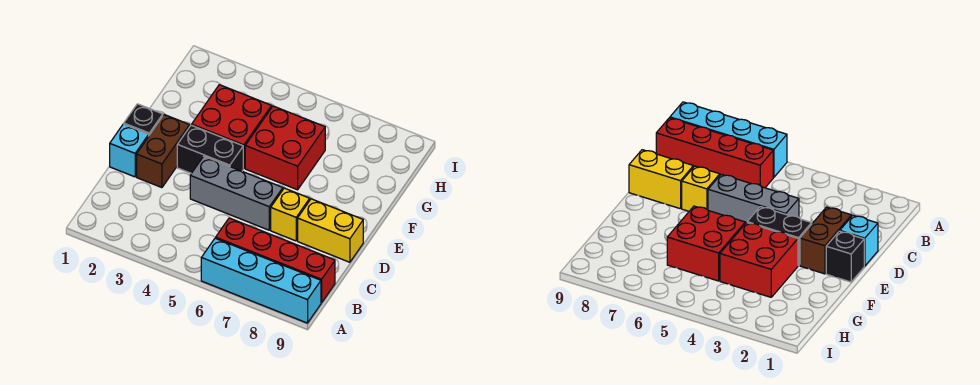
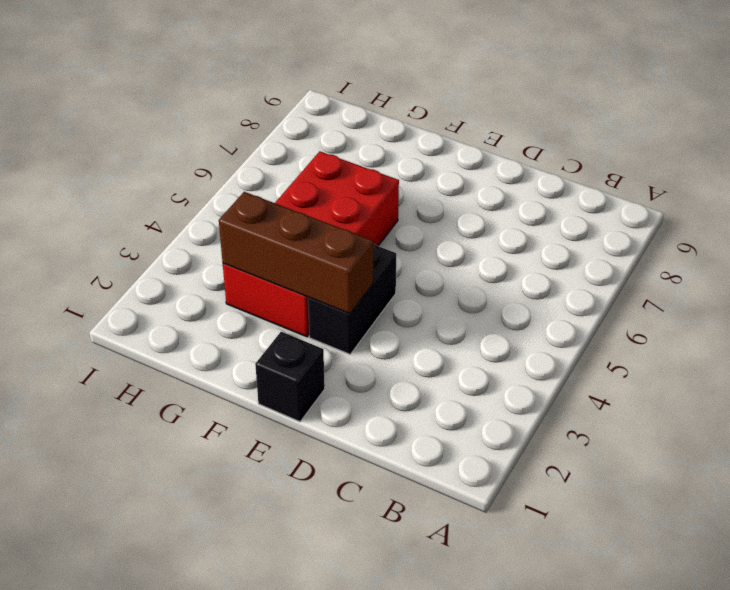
brown 1x3 brick [219,192,373,314] -> none
none -> cyan 1x4 brick [201,238,321,323]
none -> red 1x4 brick [216,218,335,303]

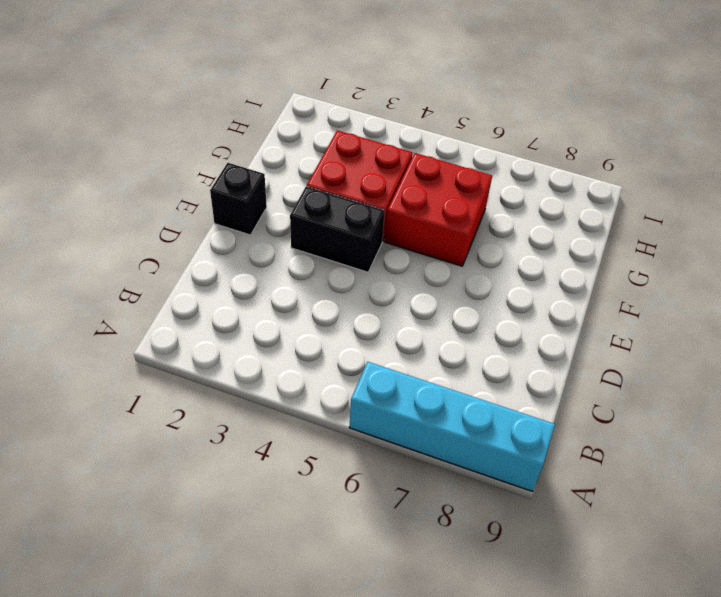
none -> red 1x4 brick [216,218,335,303]
none -> cyan 1x1 brick [110,124,149,177]

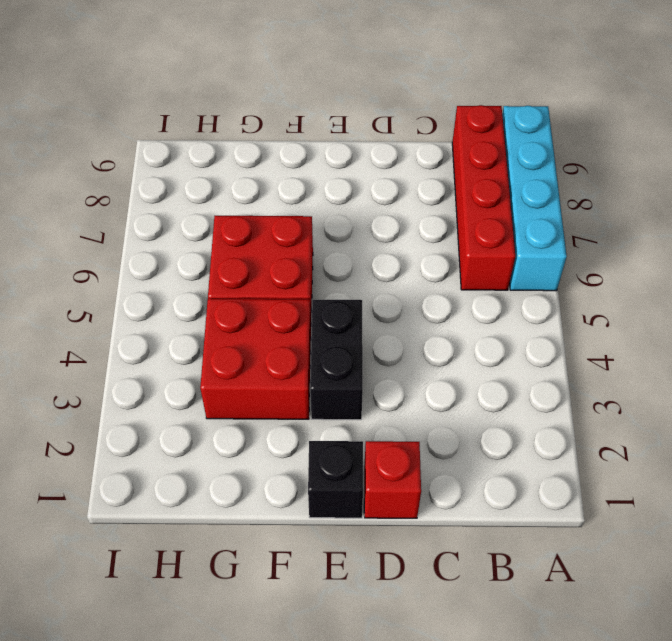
red 1x1 brick [364,441,421,518] -> cyan 1x1 brick [110,124,149,177]
none -> brown 1x2 brick [137,115,190,188]
none -> grey 1x3 brick [190,156,283,230]

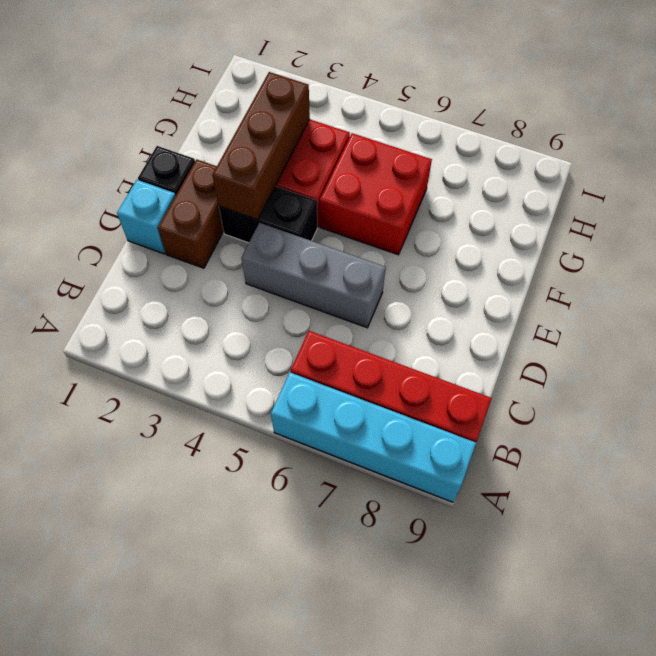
brown 1x3 brick [212,72,310,220] -> none
none -> yellow 1x1 brick [271,188,310,241]
none -> yellow 1x2 brick [298,199,363,262]

